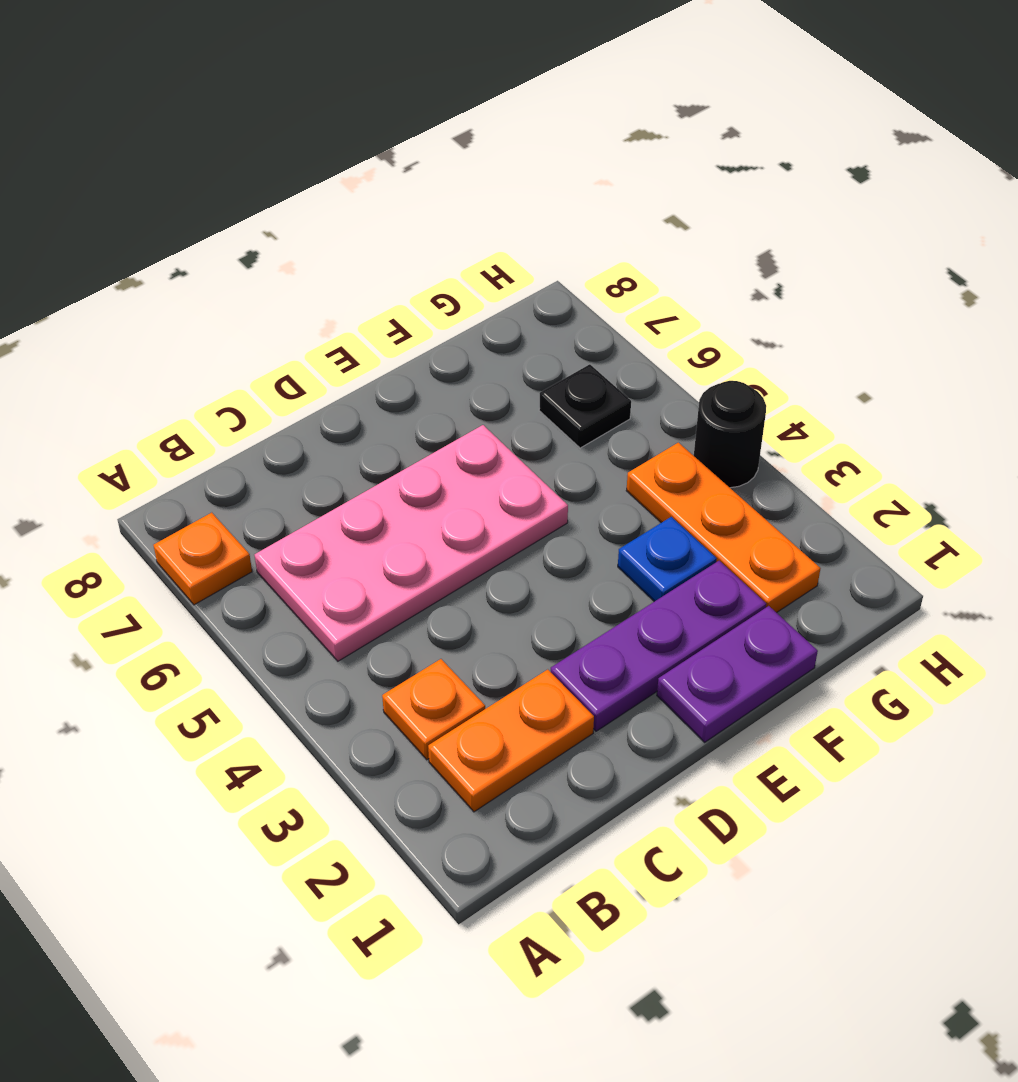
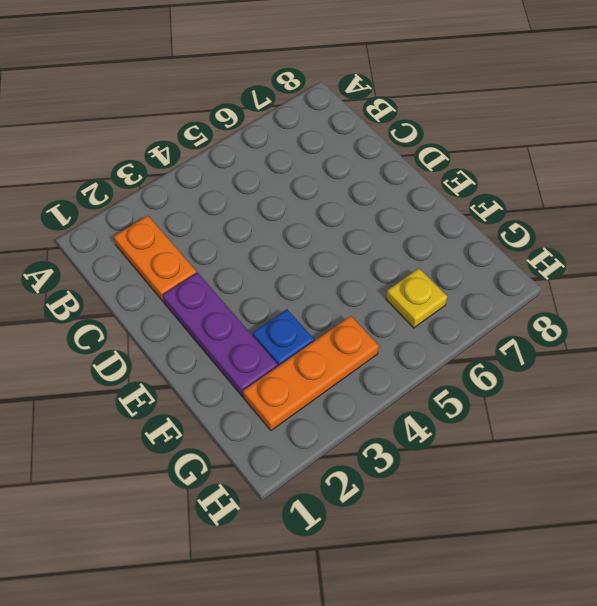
yellow 1x1 plate [386,269,447,328] -> black 1x1 plate [539,364,631,448]
none -> orange 1x1 plate [154,513,252,605]
none -> orange 1x1 plate [382,659,485,760]

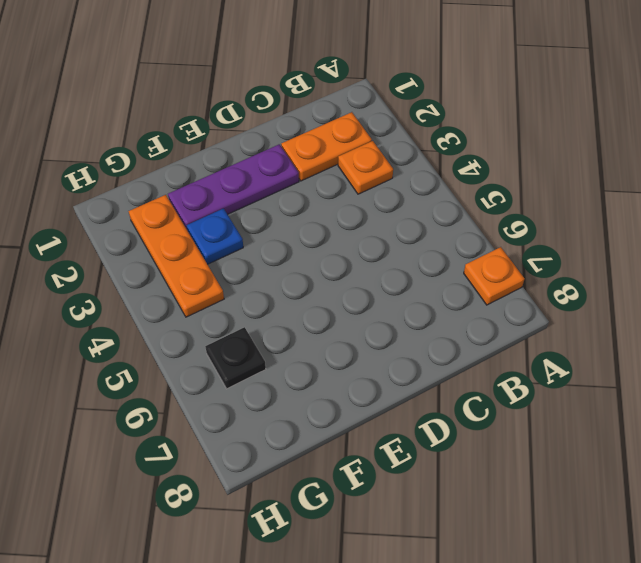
none -> pink 2x4 plate [255,425,568,661]
none -> purple 1x2 plate [657,606,818,742]

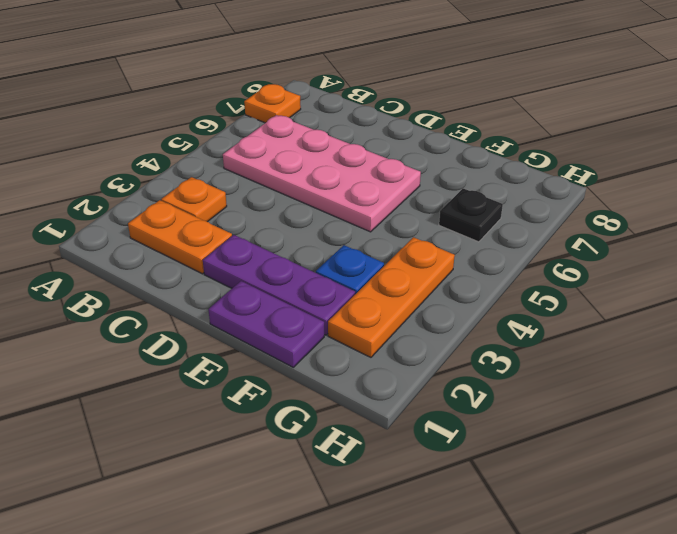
none -> black 1x1 round brick [694,381,766,488]

